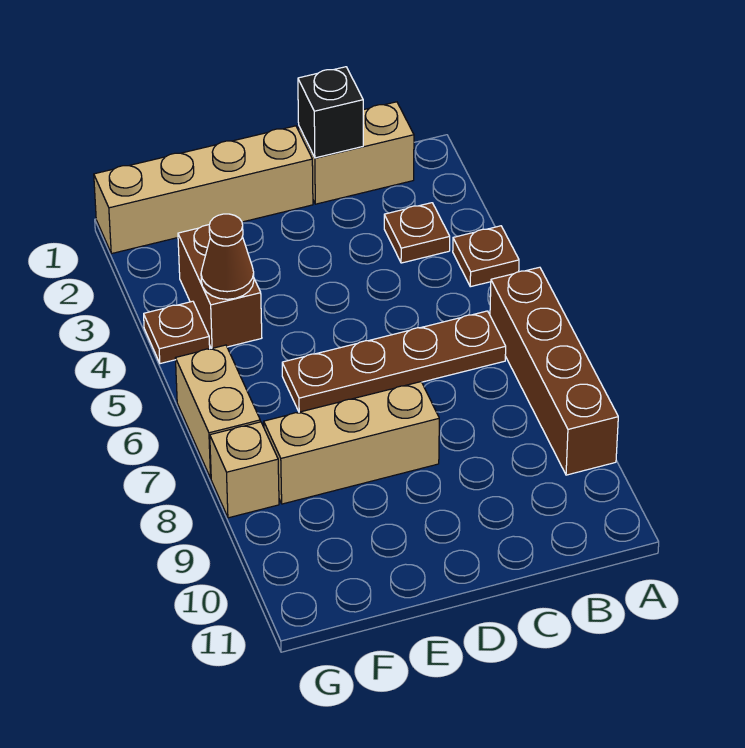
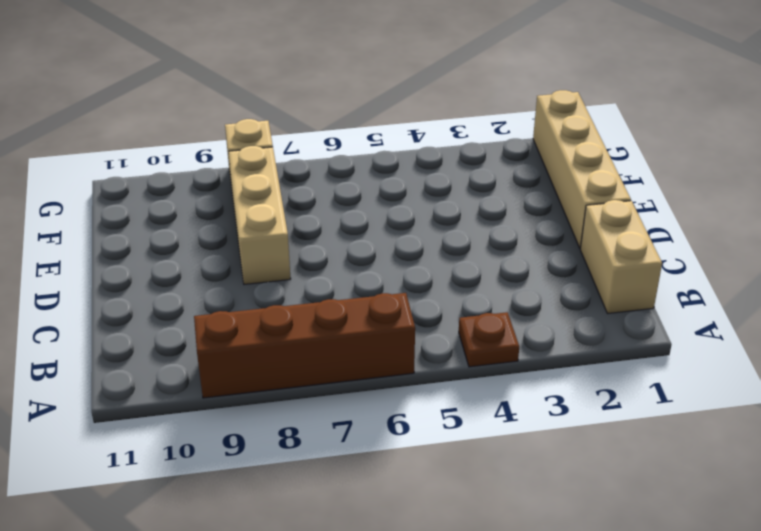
none -> brown 1x1 plate [384,203,450,263]
none -> brown 1x4 plate [282,311,506,412]
none -> brown 1x2 brick [178,225,262,349]

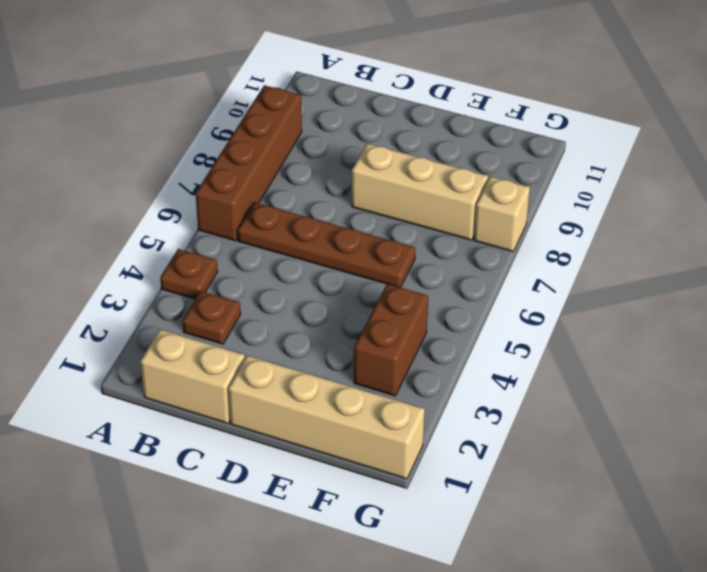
none -> brown 1x1 plate [144,301,210,364]
none -> tan 1x2 brick [175,345,260,478]
none -> black 1x1 brick [298,67,363,158]

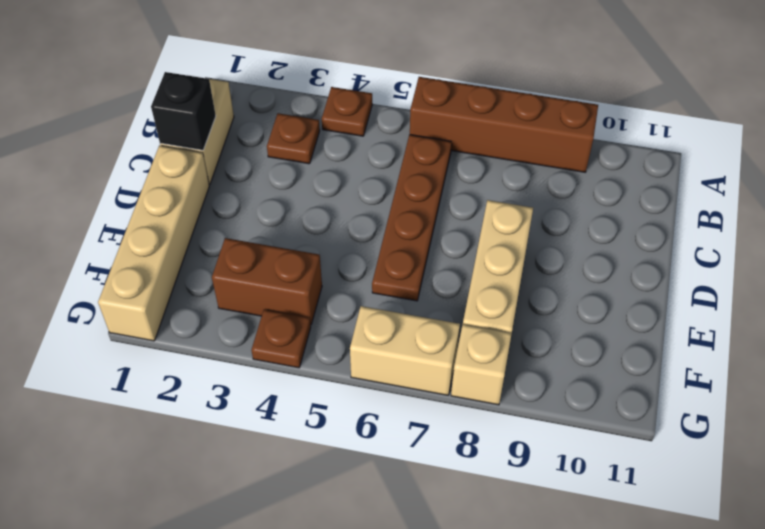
none -> brown 1x1 cone [201,214,254,299]

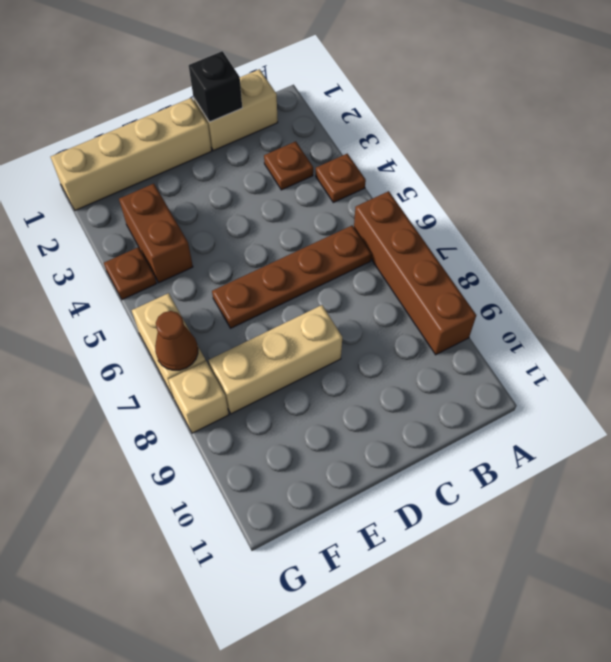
brown 1x1 cone [155,311,198,370] -> brown 1x1 cone moved to [201,214,254,299]

